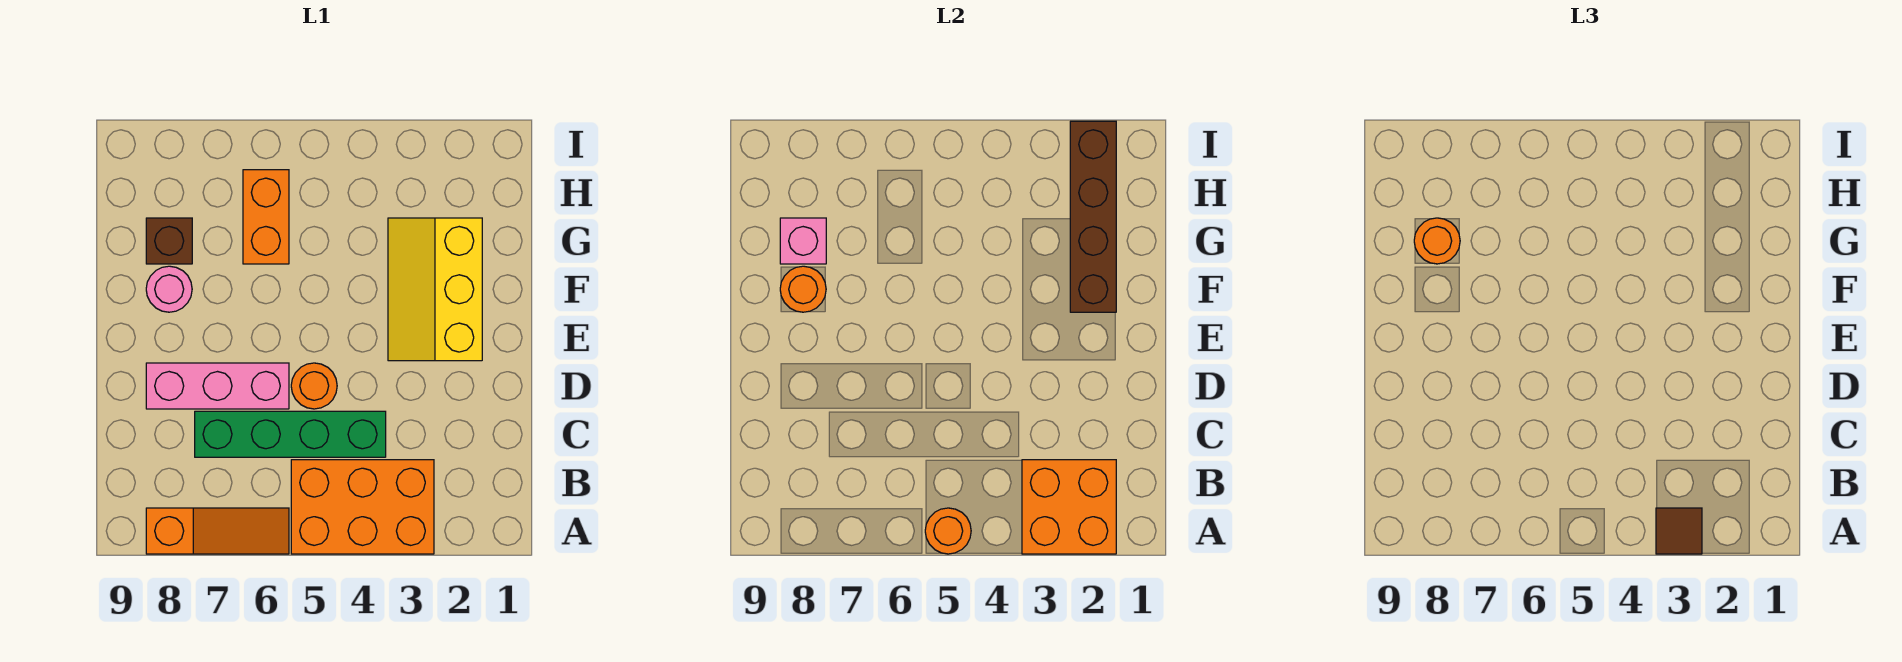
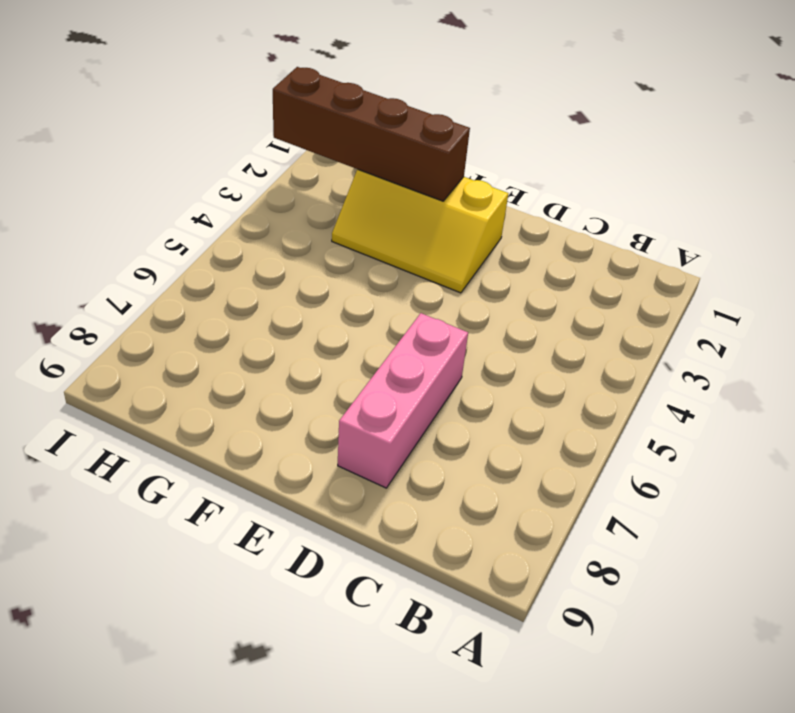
none -> orange 2x3 brick [291,460,434,554]
none -> orange 1x3 slope [146,508,289,554]
none -> green 1x4 brick [195,411,386,457]

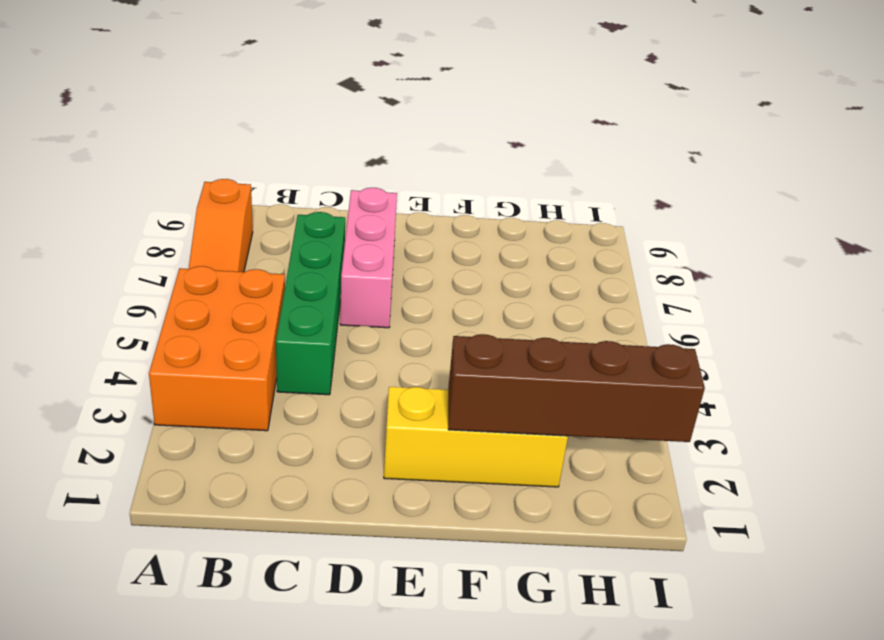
none -> orange 1x1 round brick [291,363,337,409]
none -> pink 1x1 round brick [146,266,192,312]
none -> orange 1x2 brick [243,170,289,264]

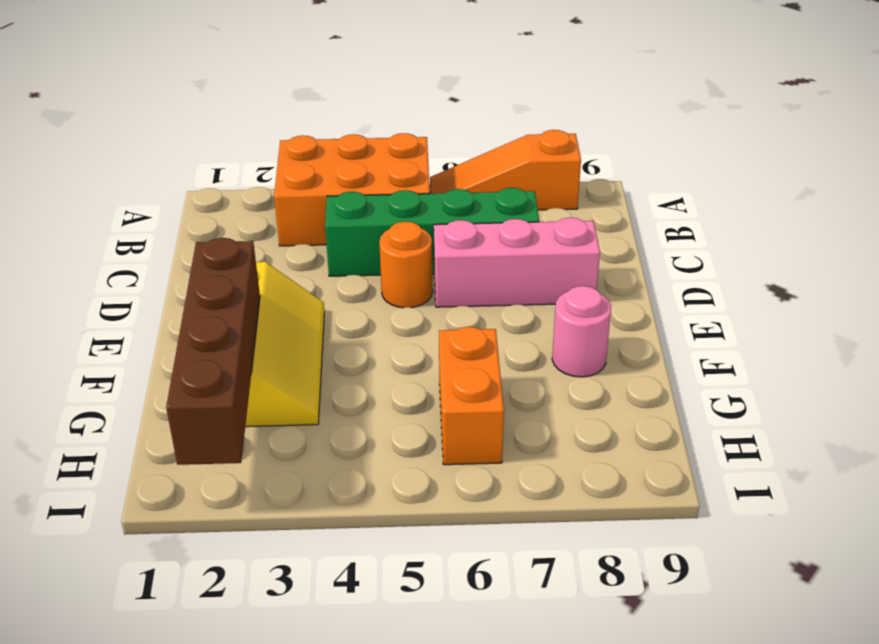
none -> brown 1x1 brick [146,218,192,264]
none -> orange 2x2 brick [1022,460,1116,554]
none -> orange 1x1 round brick [925,508,971,554]

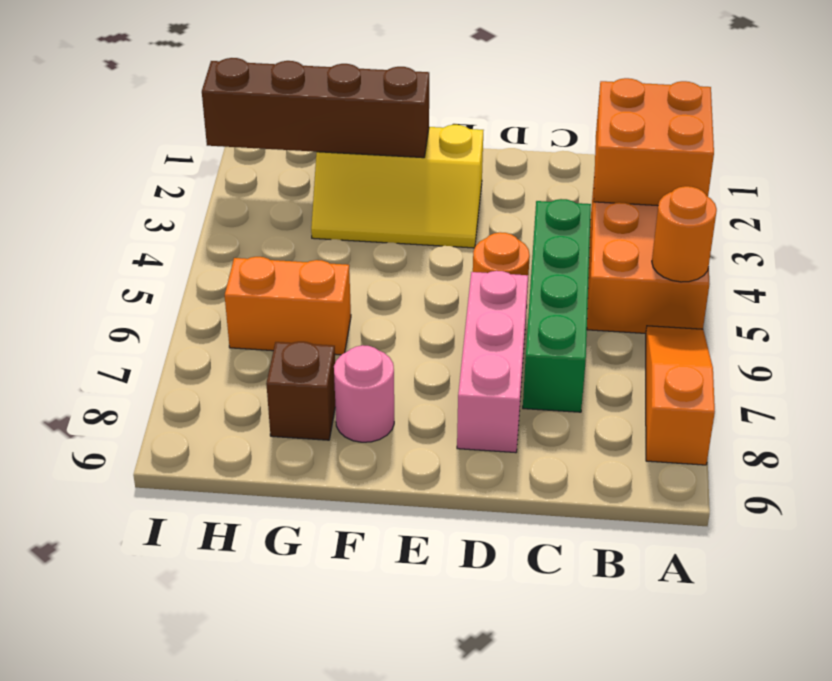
none -> orange 1x1 round brick [780,266,826,312]
none -> pink 1x1 brick [780,218,826,264]
none -> brown 1x1 tile [1656,508,1702,554]

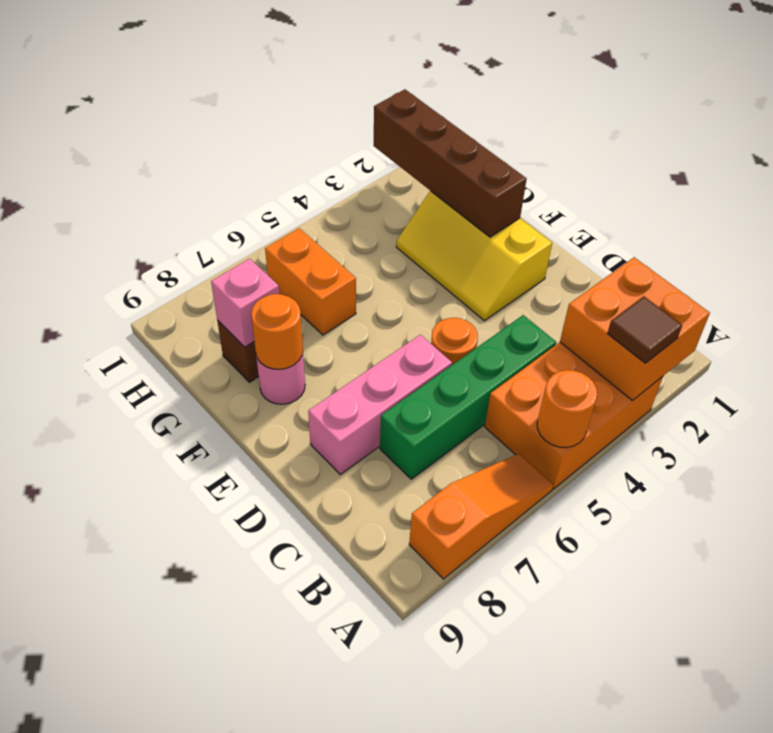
none -> orange 1x1 round brick [1414,218,1460,264]

